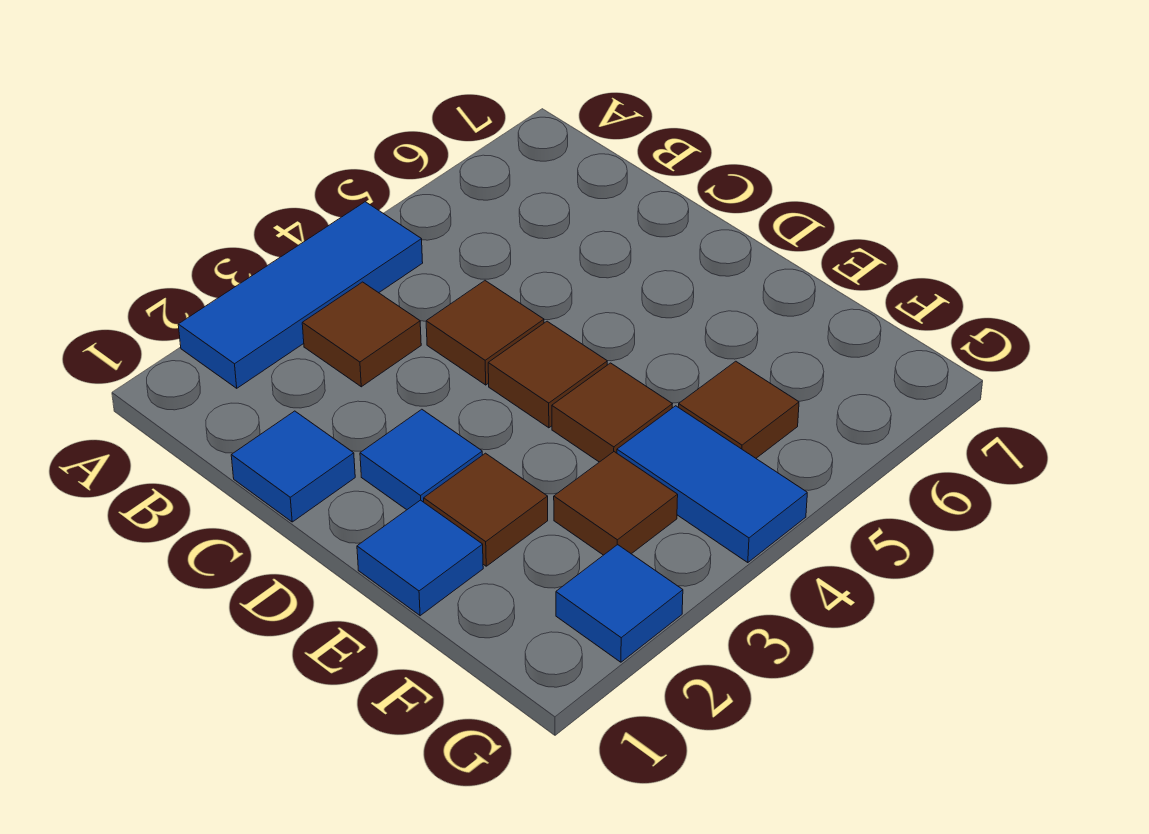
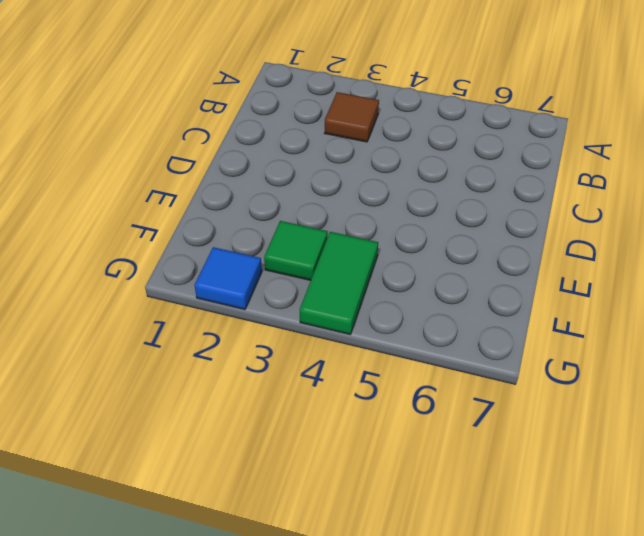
green 1x1 tile [264,221,328,280] -> brown 1x1 tile [554,452,678,555]
green 1x2 tile [300,232,378,334] -> blue 1x2 tile [617,406,807,563]
none -> blue 1x3 tile [178,202,423,388]
none -> blue 1x1 tile [231,411,355,522]
none -> brown 1x1 tile [426,281,544,385]

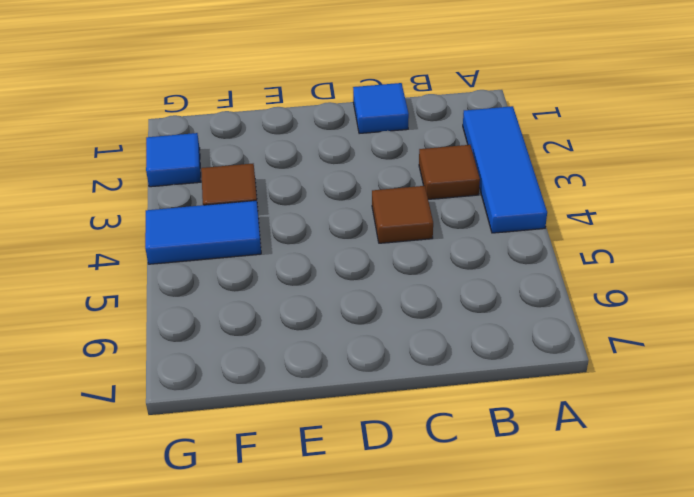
none -> blue 1x1 tile [360,409,482,510]
none -> brown 1x1 tile [488,321,607,428]
none -> blue 1x1 tile [357,500,483,616]

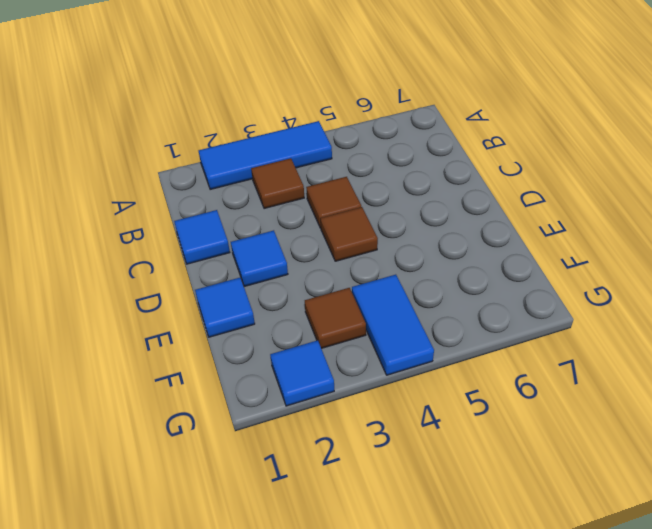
none -> brown 1x1 tile [424,453,548,566]
none -> brown 1x1 tile [552,363,672,462]
none -> brown 1x1 tile [678,361,799,458]

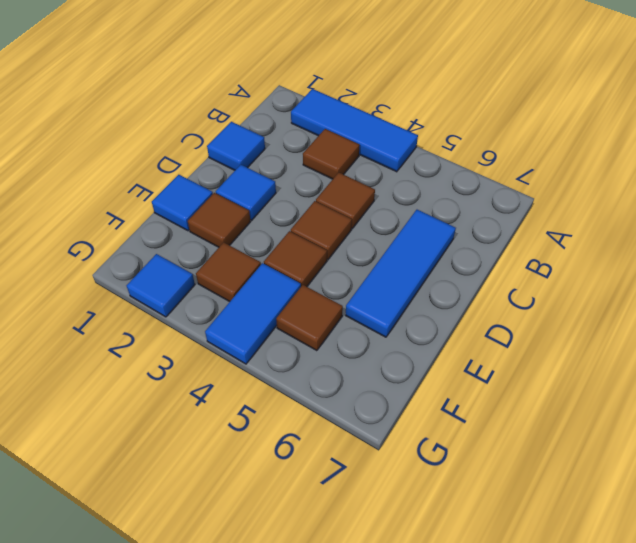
blue 1x3 tile [345,210,456,337] -> none

